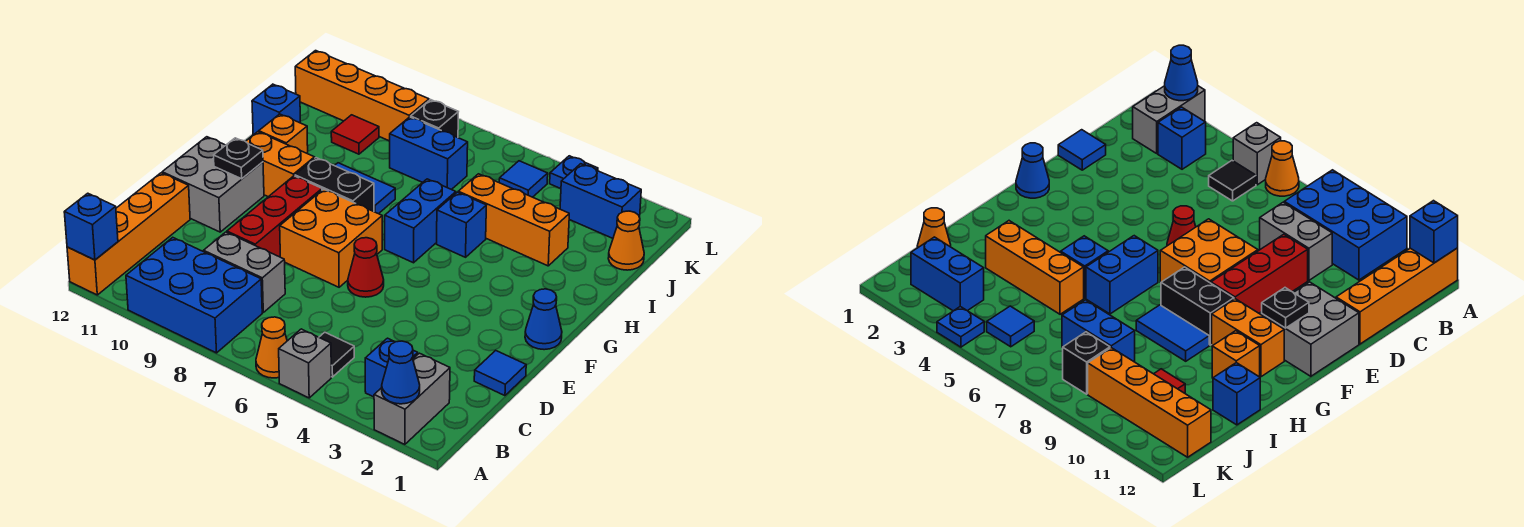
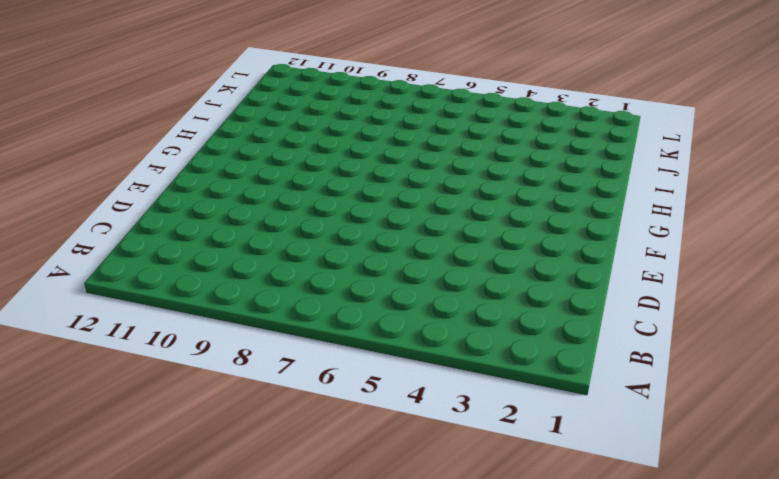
none -> grey 1x2 brick [374,353,450,444]
none -> grey 1x1 brick [279,329,331,398]
none -> orange 1x1 cone [256,317,287,378]
none -> blue 2x3 brick [126,237,262,353]

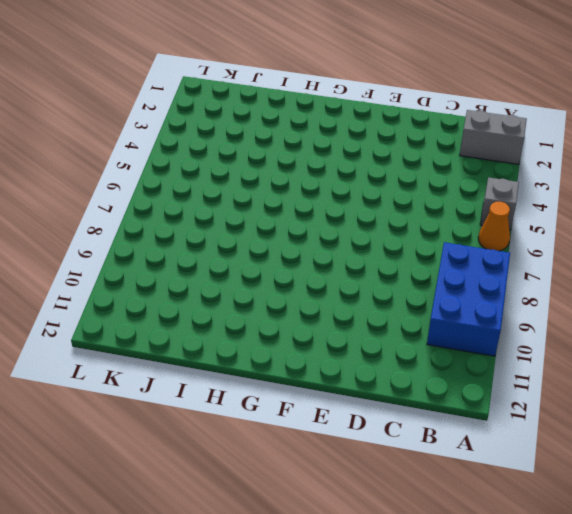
none -> orange 1x4 brick [67,173,190,295]
none -> blue 1x1 brick [365,338,418,397]
none -> black 1x1 tile [319,332,354,377]
none -> grey 1x2 brick [204,232,285,312]

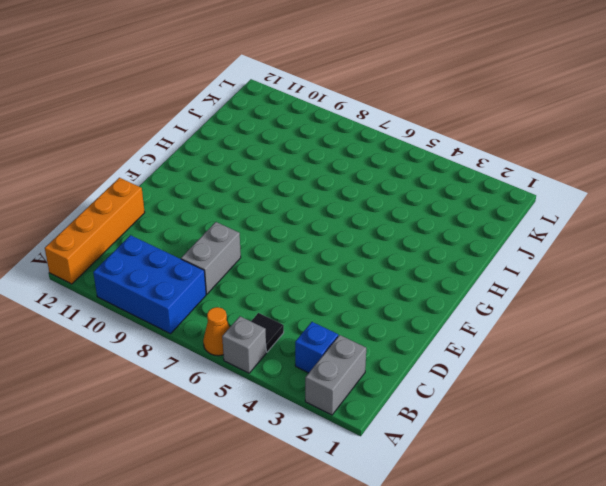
grey 1x2 brick [181,222,241,294] -> grey 1x2 brick turned to [204,232,285,312]
none -> blue 1x1 tile [474,350,526,396]
none -> red 1x3 brick [227,176,322,257]
none -> red 1x1 cone [348,238,384,297]
none -> orange 2x2 brick [280,189,382,287]

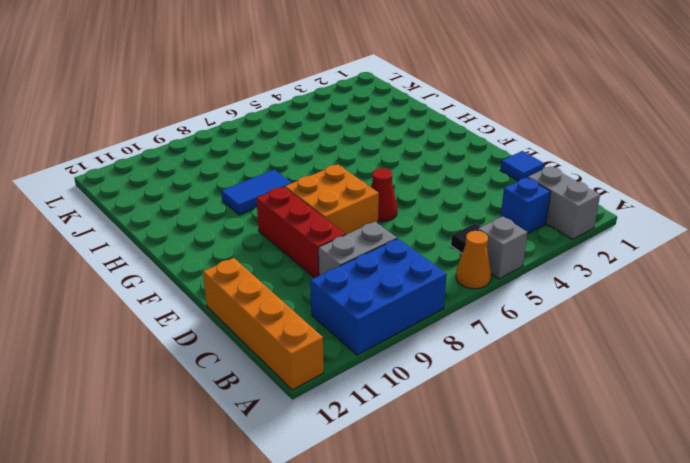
none -> grey 2x2 brick [162,137,264,232]
none -> blue 1x1 cone [525,289,562,350]
none -> blue 1x2 brick [385,179,456,263]
none -> black 1x2 brick [295,158,374,212]

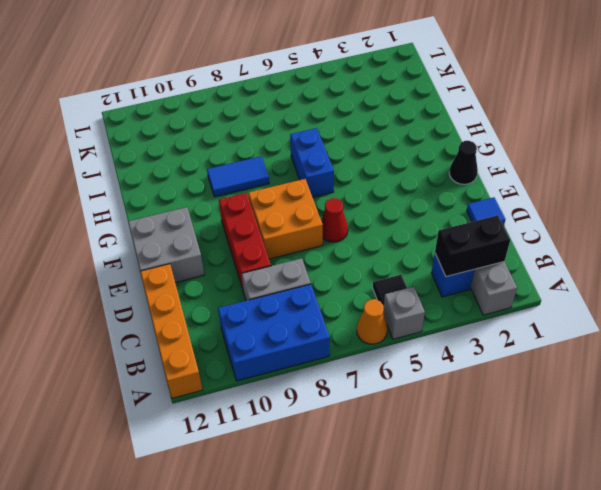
black 1x2 brick [435,215,510,277] -> black 1x2 brick moved to [295,158,374,212]
black 1x1 cone [449,141,478,184] -> blue 1x1 cone [525,289,562,350]
none -> orange 1x2 brick [246,132,315,197]
none -> blue 1x1 brick [437,192,486,257]
none -> orange 1x1 brick [259,114,308,154]
none -> orange 1x3 brick [458,174,569,266]

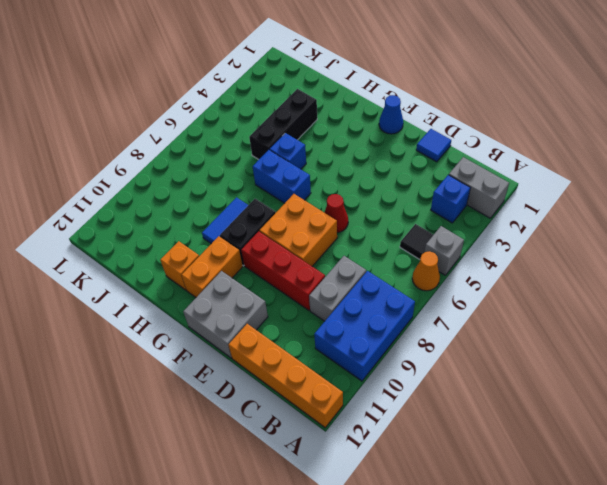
black 1x3 brick [249,89,317,160] -> orange 1x3 brick [458,174,569,266]
none -> blue 1x1 brick [252,84,300,135]
none -> orange 1x1 cone [608,211,644,270]
none -> blue 1x2 brick [390,117,468,190]
none -> red 1x1 tile [331,115,379,154]

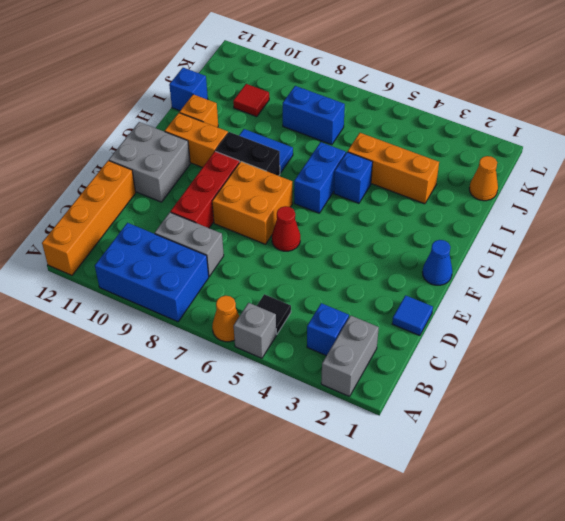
none -> blue 1x2 brick [560,164,641,238]
none -> blue 1x1 tile [499,161,548,197]
none -> black 1x1 brick [411,100,458,138]
none -> orange 1x4 brick [295,51,429,141]

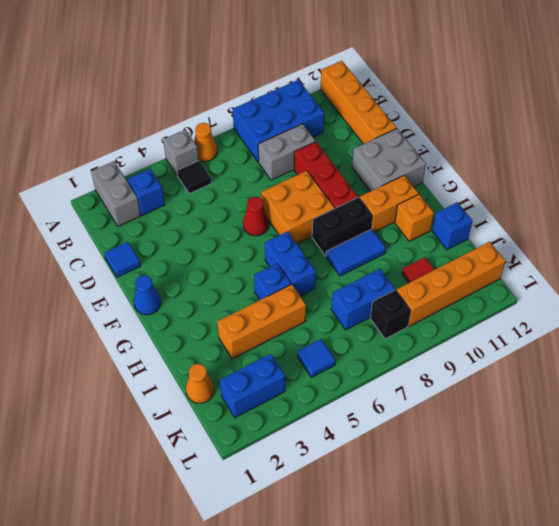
none -> blue 1x1 plate [550,156,598,189]
none -> blue 1x1 cone [382,341,420,404]
none -> blue 1x1 brick [64,193,118,260]
none -> black 1x1 plate [214,138,263,179]

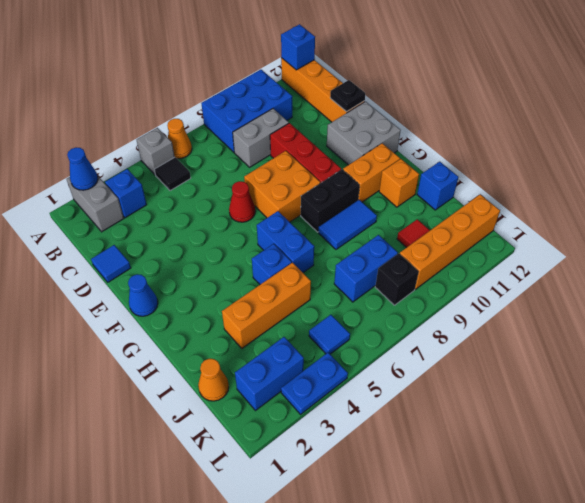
black 1x1 plate [330,80,365,112] -> black 1x1 plate moved to [214,138,263,179]
blue 1x2 plate [281,353,348,414] -> blue 1x1 plate [550,156,598,189]

